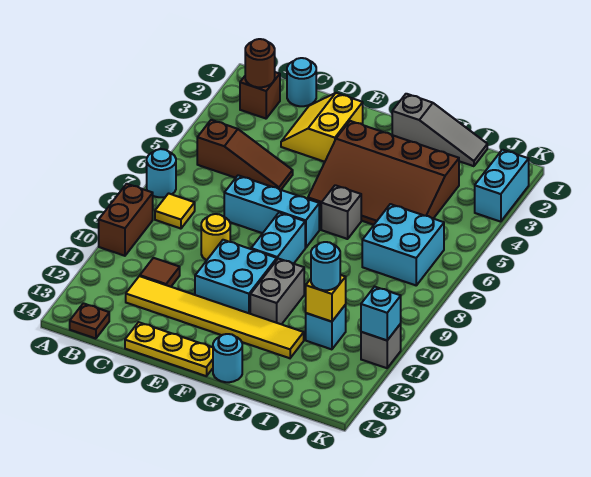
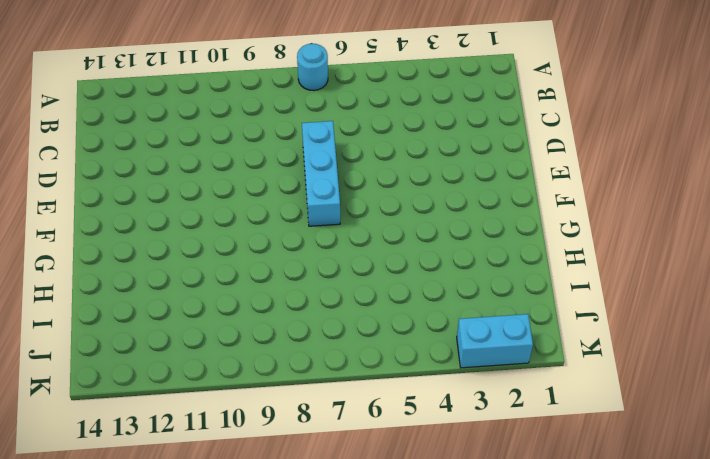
none -> brown 1x2 brick [99,184,153,256]
none -> brown 1x1 brick [240,72,280,119]
none -> brown 1x3 slope [197,120,293,190]

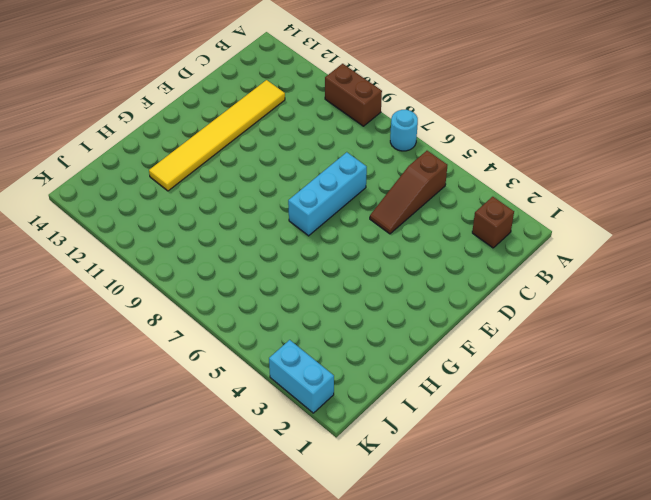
none -> yellow 1x1 tile [155,193,195,229]
none -> brown 1x1 plate [70,303,109,339]
none -> cyan 1x1 round brick [287,58,316,106]

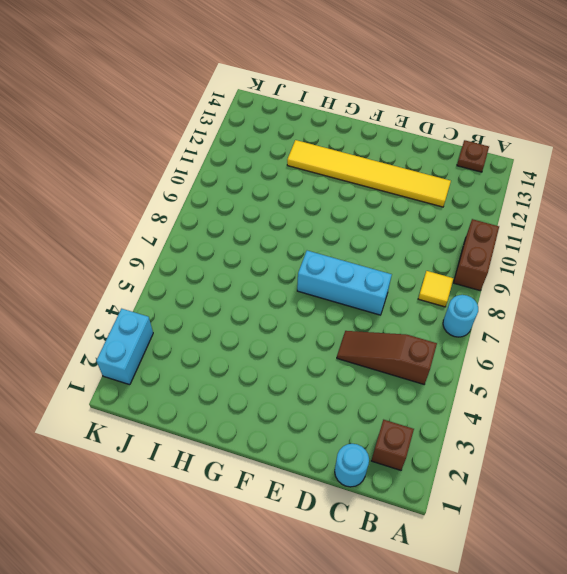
none -> brown 1x1 tile [140,258,180,287]
none -> yellow 2x2 slope [281,93,363,162]
none -> yellow 1x1 round brick [201,214,230,260]

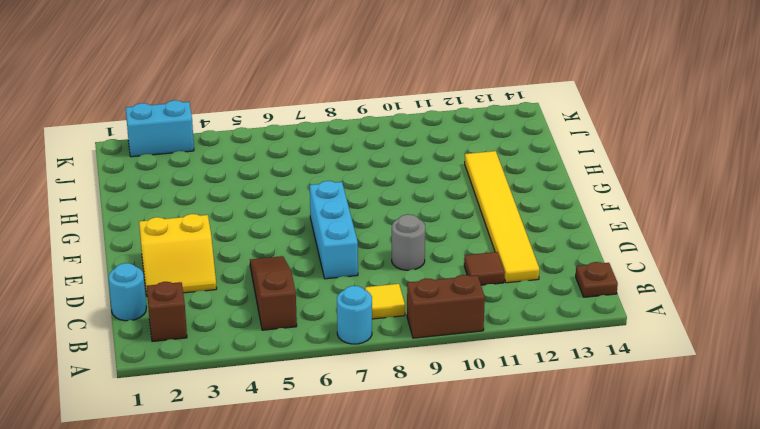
grey 1x1 round brick [392,214,425,270] -> yellow 1x1 round brick [201,214,230,260]
none -> yellow 1x3 plate [125,322,213,376]
none -> cyan 2x2 brick [195,240,277,314]
none -> brown 3x4 slope [308,121,459,225]

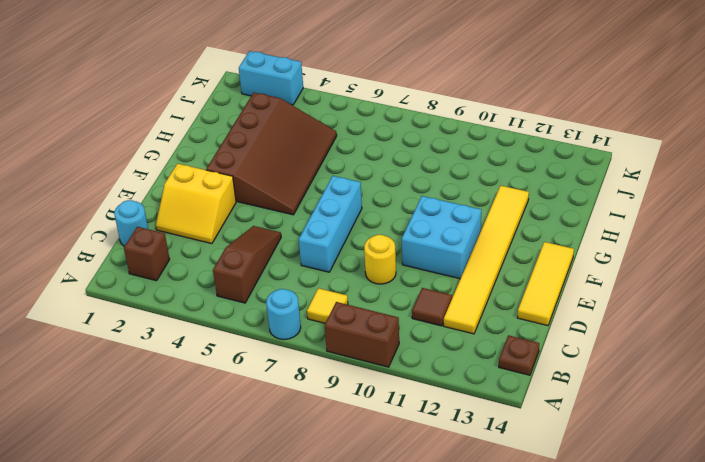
yellow 1x3 tile [518,242,574,326] -> yellow 1x3 plate [125,322,213,376]
none -> cyan 1x2 brick [251,213,305,264]
none -> grey 1x3 slope [392,94,487,166]
none -> grey 1x1 brick [321,185,361,239]

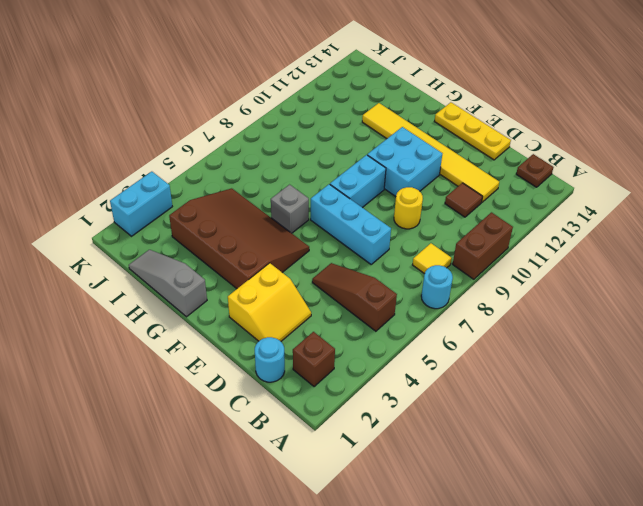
none -> grey 1x2 brick [250,259,304,324]
none -> cyan 1x1 round brick [213,334,242,382]
none -> cyan 2x2 brick [362,204,444,285]

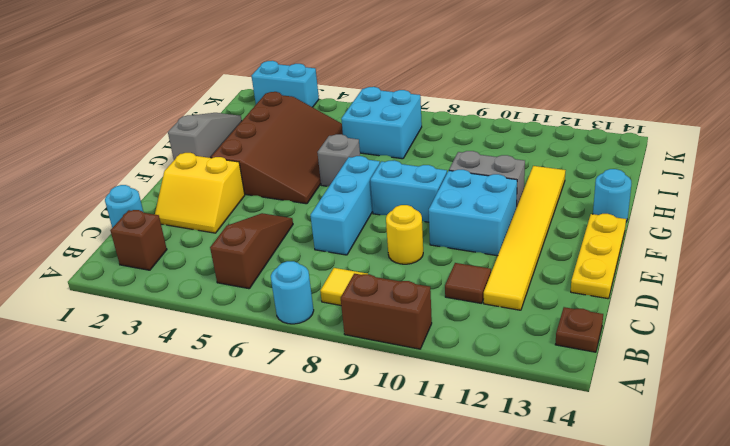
none -> cyan 1x1 brick [306,305,346,349]
none -> grey 1x1 brick [361,324,401,368]
none -> brown 1x1 round brick [245,39,275,87]

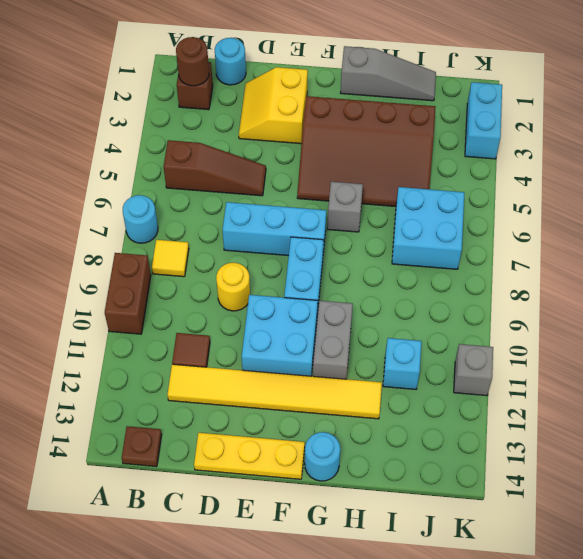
none -> yellow 1x1 brick [306,275,346,322]
none -> cyan 1x1 brick [361,287,401,340]
none -> cyan 1x1 round brick [311,242,340,290]

